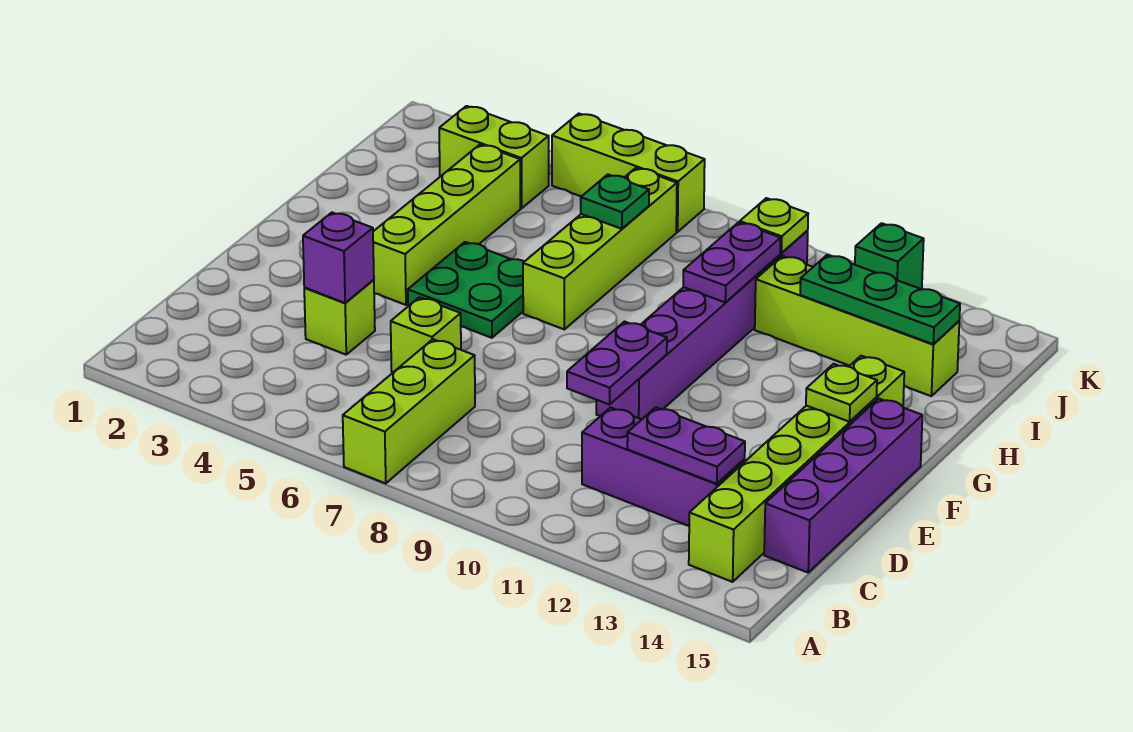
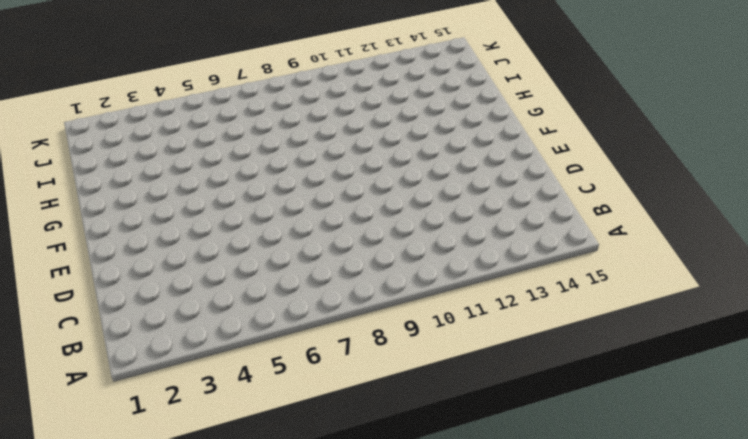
none -> lime 1x3 brick [343,339,475,483]
none -> lime 1x6 brick [689,356,904,582]
none -> purple 1x3 brick [582,408,745,526]

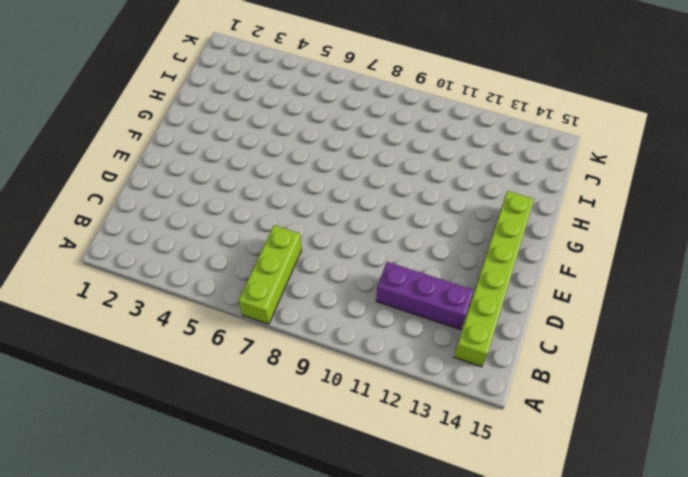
none -> purple 1x4 brick [764,399,922,572]
none -> lime 1x1 brick [304,280,375,355]
none -> lime 1x1 brick [391,297,461,373]

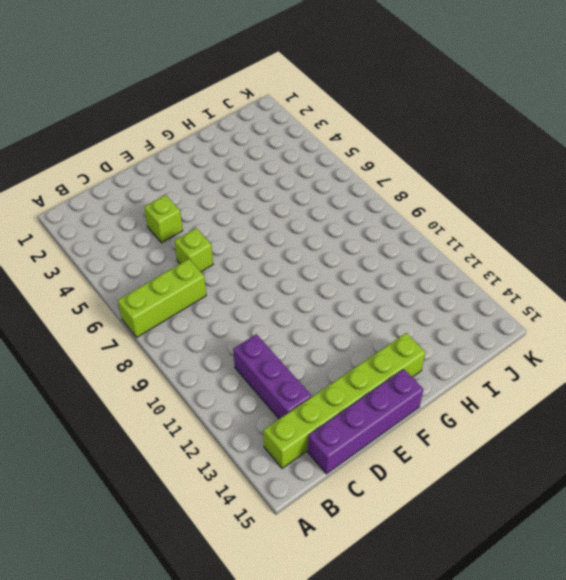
none -> purple 1x6 brick [596,231,808,419]
none -> lime 1x4 brick [373,145,520,305]
none -> green 2x2 plate [408,242,524,338]

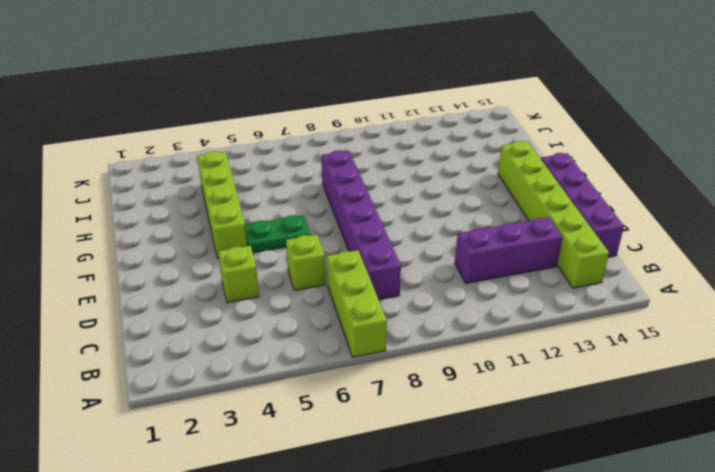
purple 1x6 brick [322,150,401,299] -> purple 1x6 brick moved to [596,231,808,419]
green 1x2 plate [245,215,311,253] -> green 2x2 plate [408,242,524,338]
none -> lime 1x4 brick [523,168,677,329]
none -> lime 1x4 brick [755,256,959,396]
none -> lime 1x2 brick [439,106,549,208]

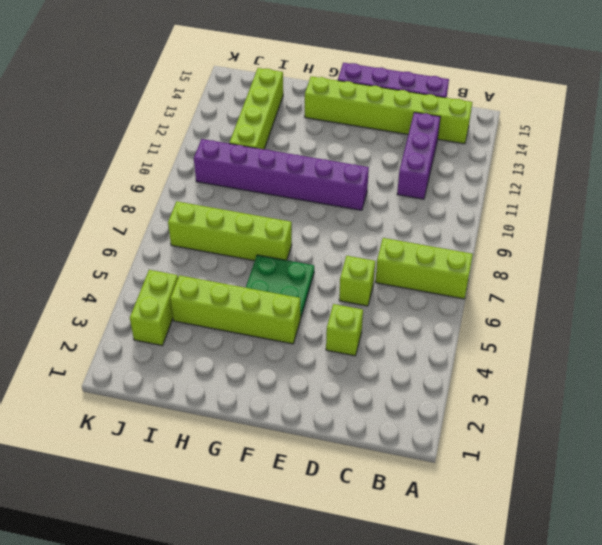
none -> lime 1x3 brick [552,114,705,232]
none -> green 1x1 brick [855,223,924,289]
none -> purple 1x2 plate [627,407,745,484]

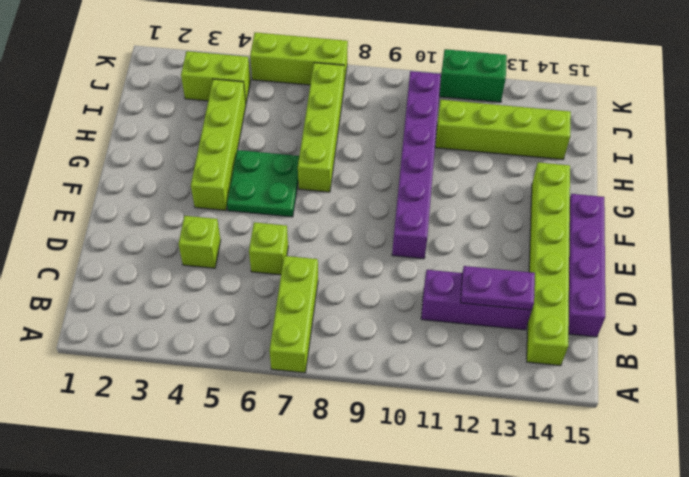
green 1x2 brick [440,49,507,102] -> green 1x1 brick [855,223,924,289]
none -> purple 1x1 brick [303,213,374,303]
none -> purple 1x2 plate [567,322,667,405]
none -> lime 1x1 plate [806,364,877,422]

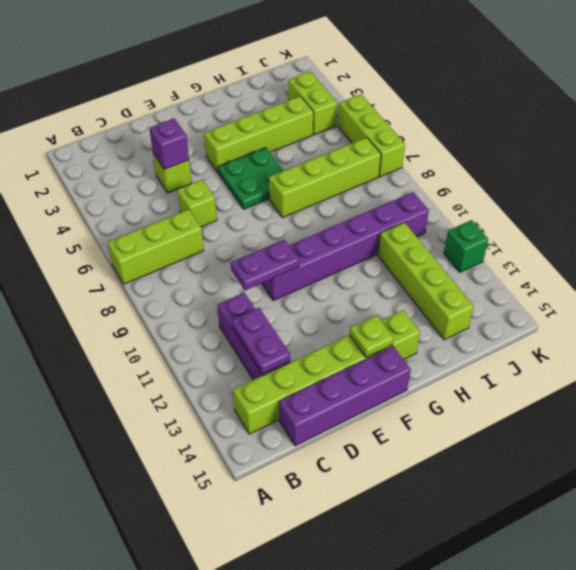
none -> purple 1x2 plate [683,222,781,303]
none -> green 1x1 plate [581,175,649,229]
none -> green 1x3 plate [800,255,960,344]

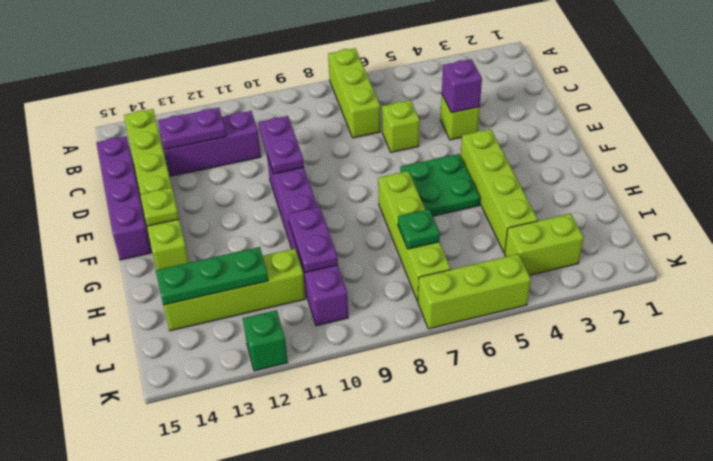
none -> lime 1x1 plate [740,198,808,253]

